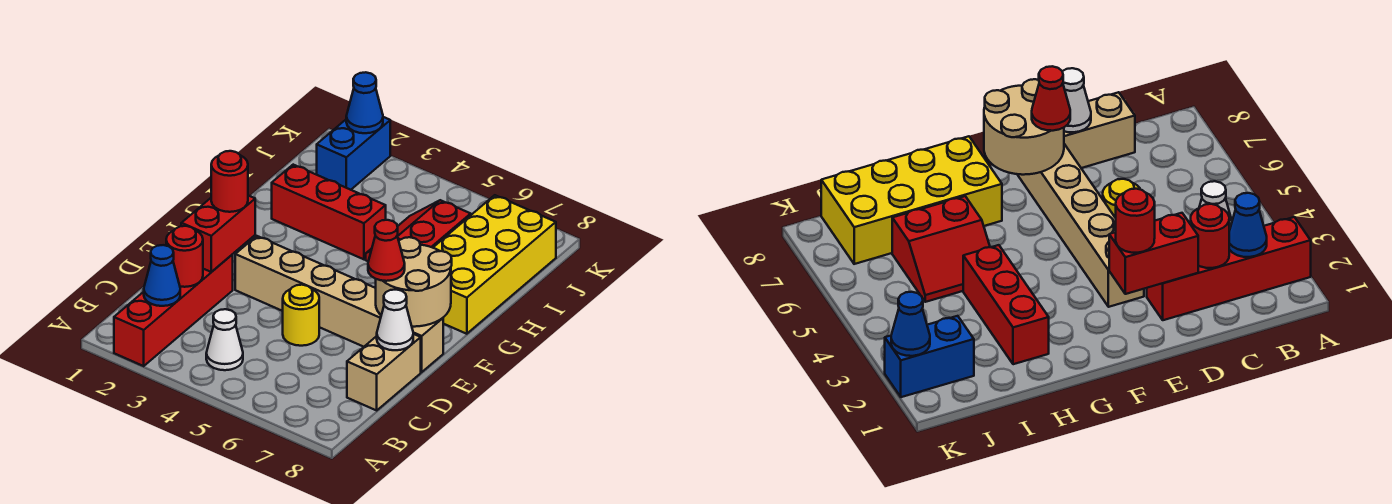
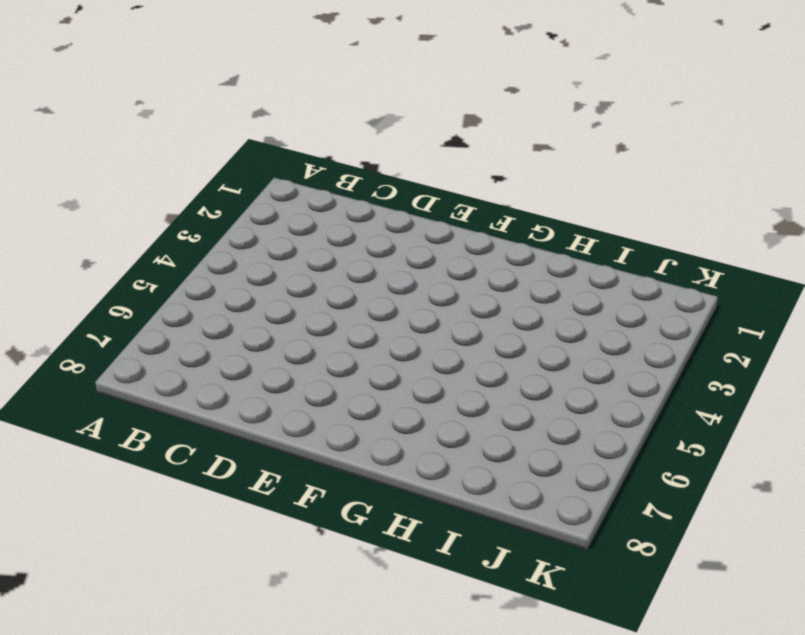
none -> red 1x4 brick [114,254,233,366]
none -> white 1x1 cone [206,309,243,370]
none -> tan 1x2 brick [347,334,421,410]

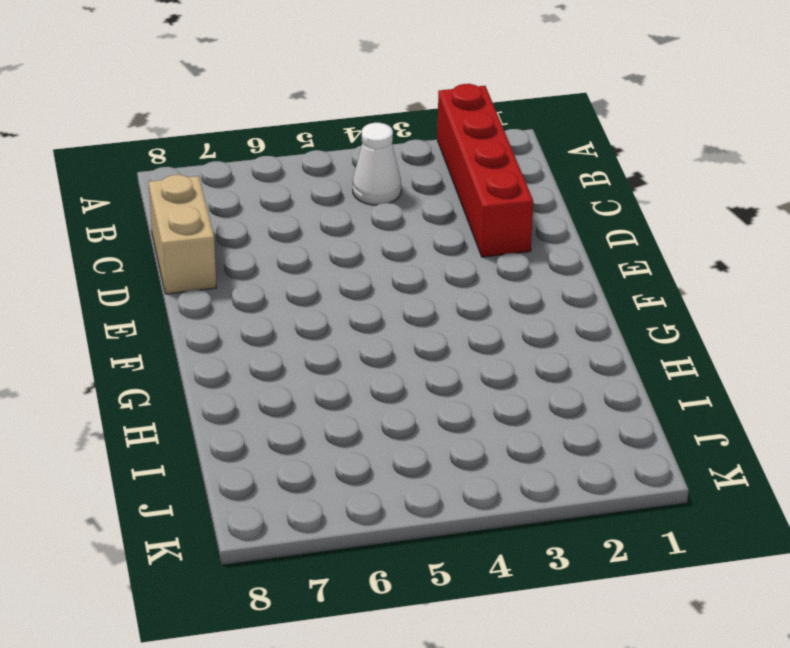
none -> yellow 1x1 round brick [283,285,319,346]
none -> tan 1x6 brick [235,236,443,372]
none -> yellow 2x4 brick [433,195,556,334]

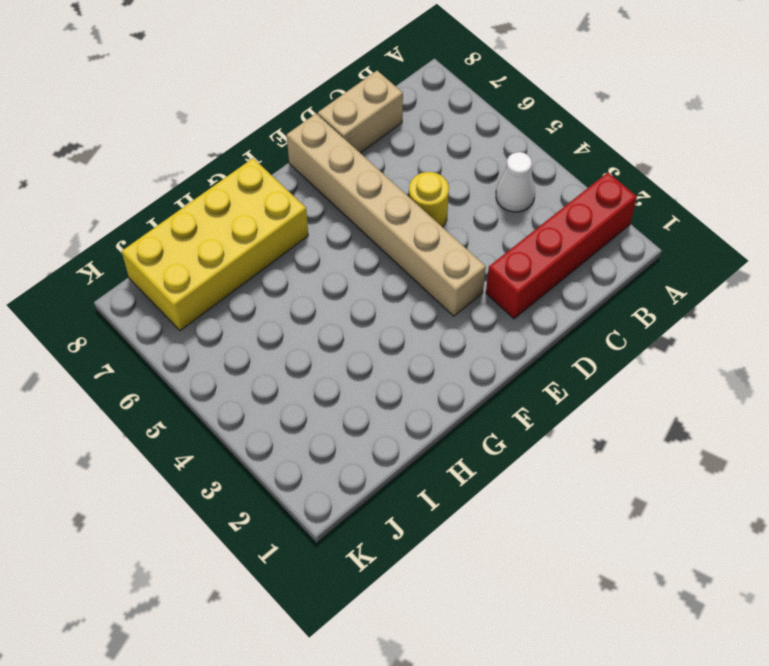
none -> red 1x3 brick [272,165,386,259]
none -> red 2x2 slope [366,200,471,261]
none -> blue 1x2 brick [317,117,390,190]

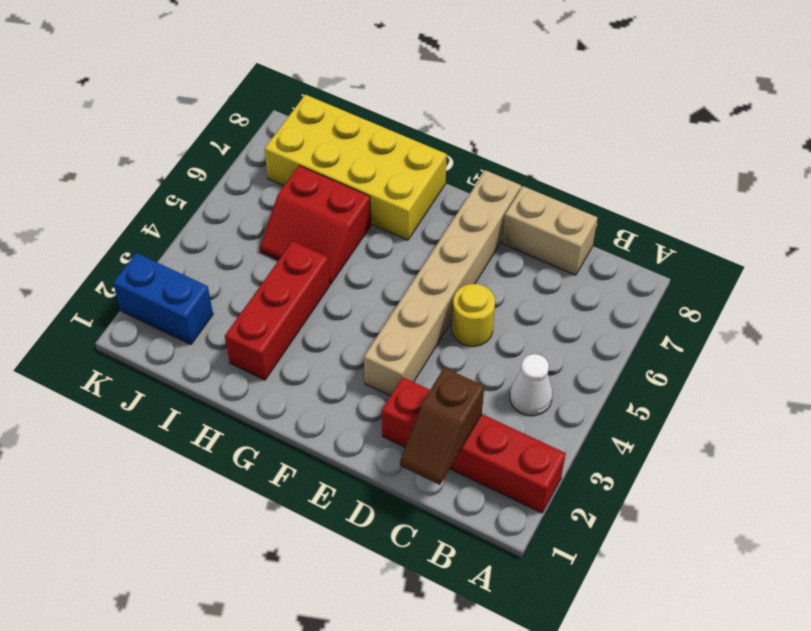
brown 1x2 slope [400,368,484,485] -> red 1x1 round brick [166,226,203,287]
none -> blue 1x1 cone [144,245,180,306]
none -> red 1x2 brick [181,196,255,272]
none -> white 1x1 cone [377,290,413,350]

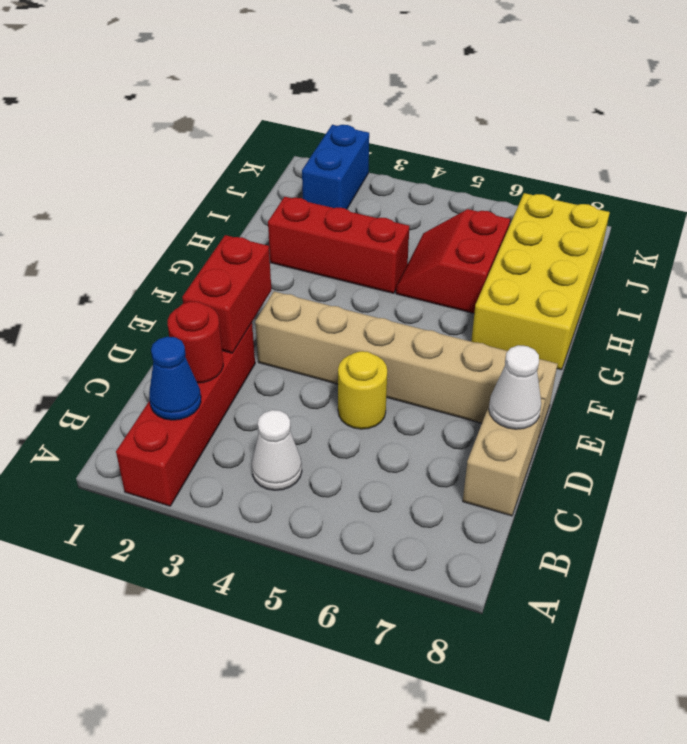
none -> tan 2x2 round brick [376,237,452,327]
none -> blue 1x1 cone [346,72,383,133]
none -> red 1x1 round brick [211,151,248,212]

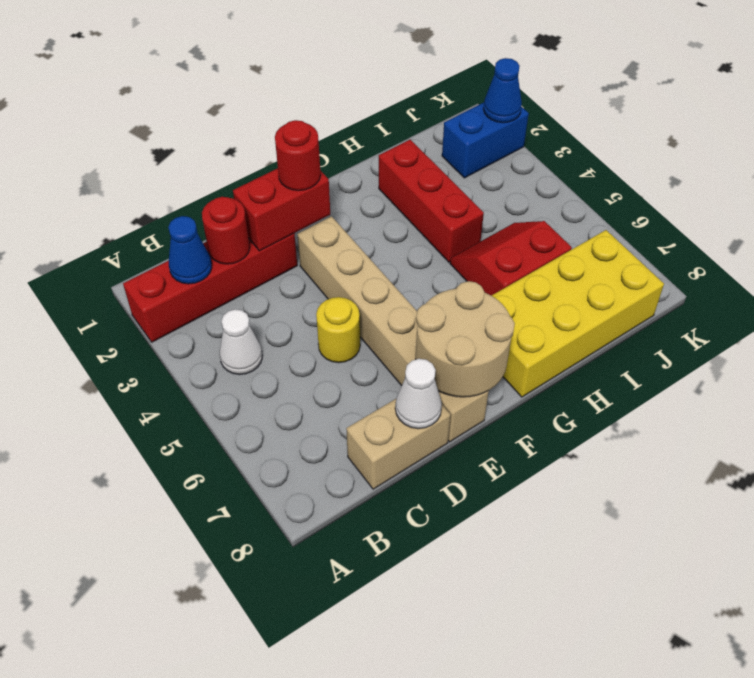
none -> red 1x1 cone [368,220,405,281]

